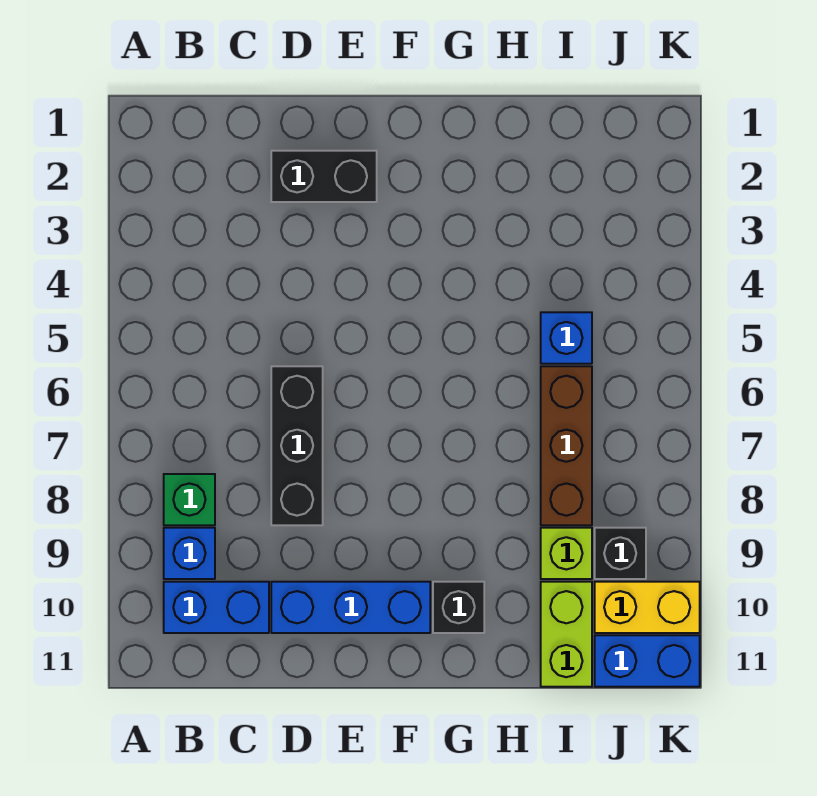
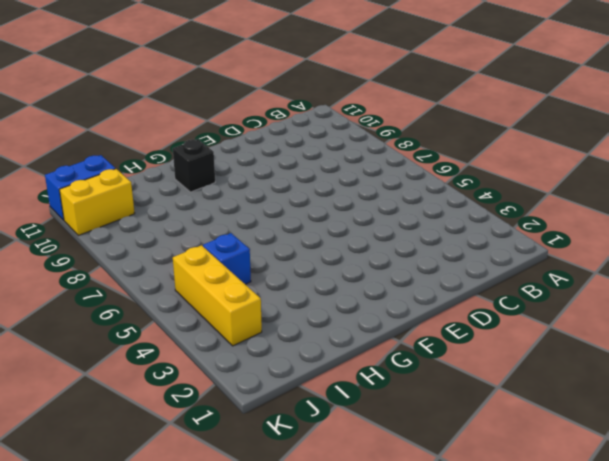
yellow 1x3 brick [173,245,262,346] -> none
none -> green 1x1 brick [164,474,215,525]
none -> blue 1x1 brick [164,528,215,579]
none -> blue 1x2 brick [164,582,269,633]

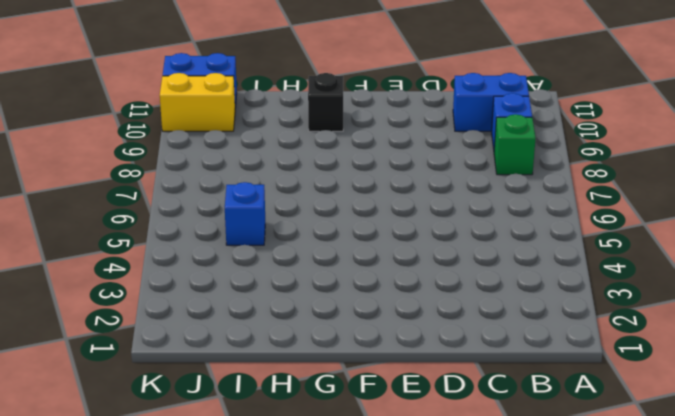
none -> black 1x2 brick [271,151,377,202]
none -> black 1x3 brick [271,366,323,525]
none -> blue 1x3 brick [271,582,430,633]

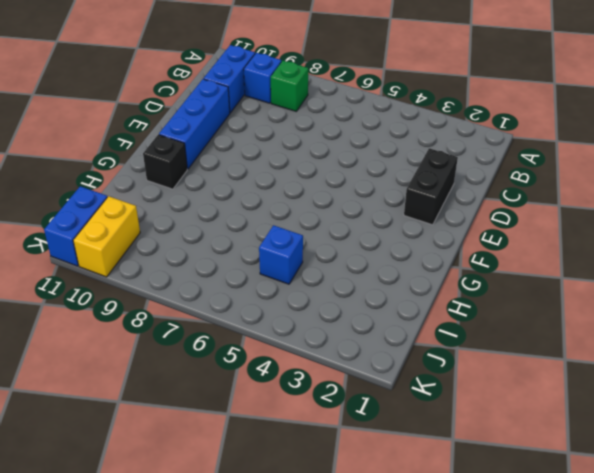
none -> black 1x3 brick [271,366,323,525]
none -> brown 1x3 brick [541,366,592,525]
none -> lime 1x1 brick [541,528,592,579]

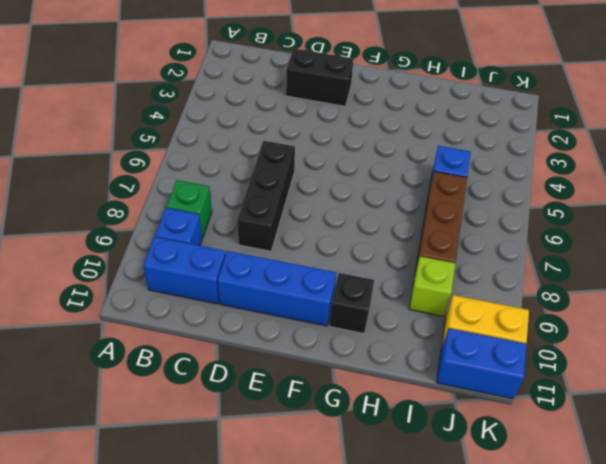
none -> lime 1x2 brick [541,582,592,687]
none -> black 1x1 brick [595,528,646,579]

